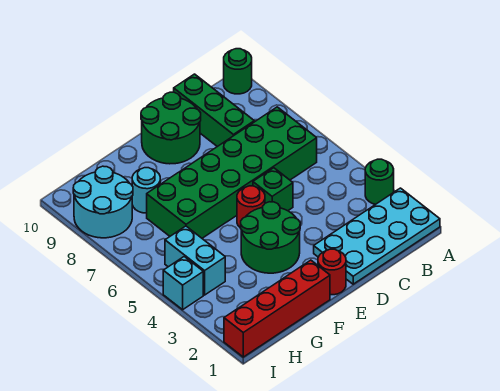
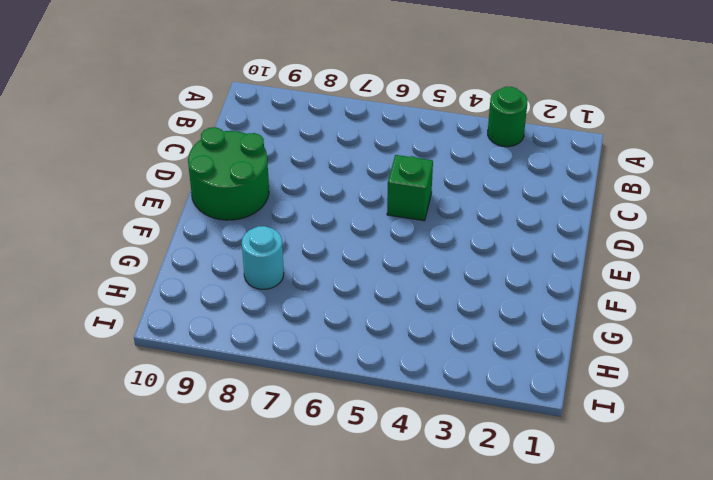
none -> cyan 2x4 plate [314,188,440,284]
none -> green 1x1 round brick [224,49,252,94]
none -> green 2x6 brick [147,107,317,238]

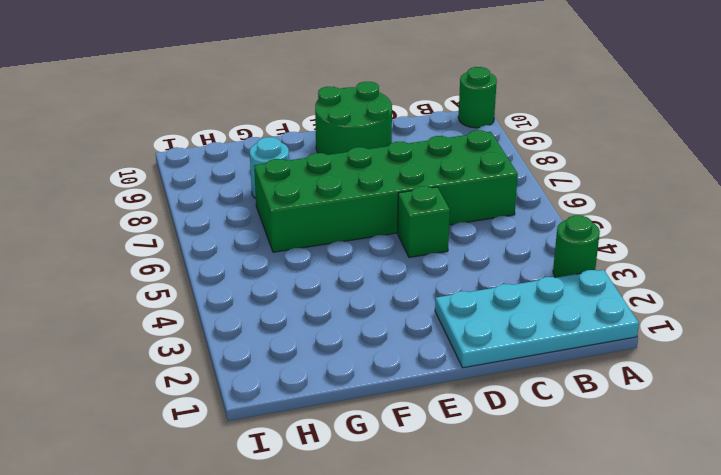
none -> green 1x3 brick [174,74,254,147]
none -> red 1x1 round brick [318,249,346,295]
none -> green 2x2 round brick [241,202,300,273]

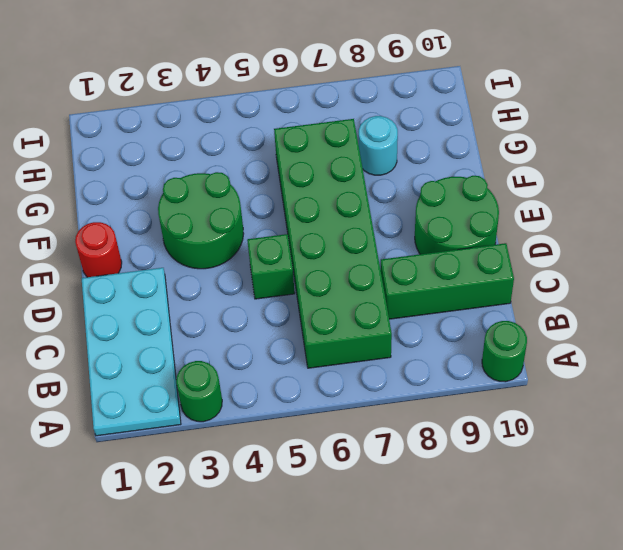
none -> red 1x1 round brick [237,186,265,228]
none -> red 1x4 brick [224,260,330,357]
none -> cyan 1x2 brick [165,226,225,295]

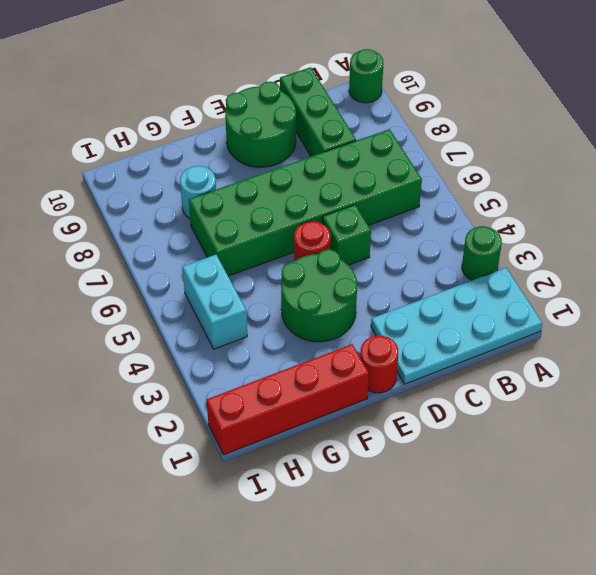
none -> cyan 2x2 round brick [73,166,133,238]
none -> cyan 1x1 brick [163,257,203,310]

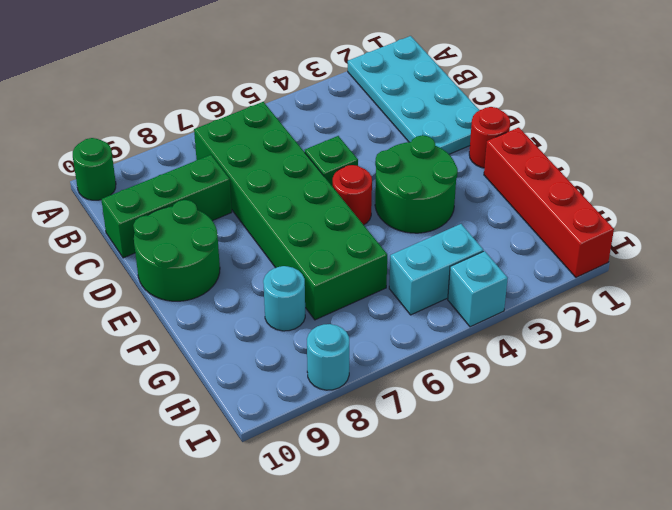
cyan 1x1 round brick [307,324,349,390] -> cyan 2x2 round brick [73,166,133,238]
none -> green 1x1 round brick [365,159,394,204]

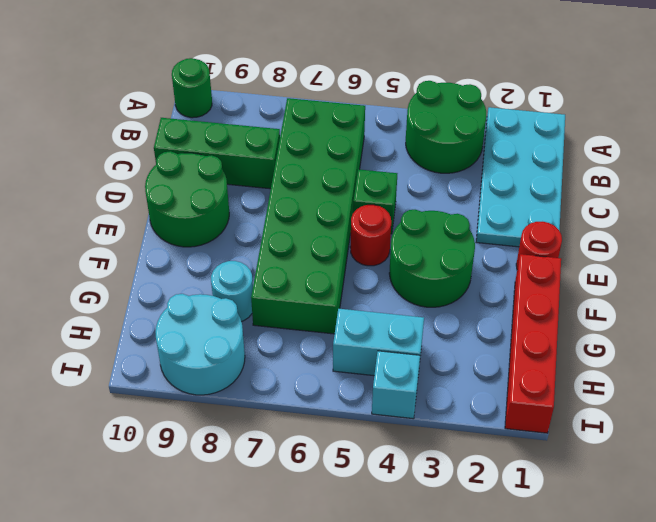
green 2x2 round brick [406,81,486,173] -> green 1x1 round brick [365,159,394,204]

